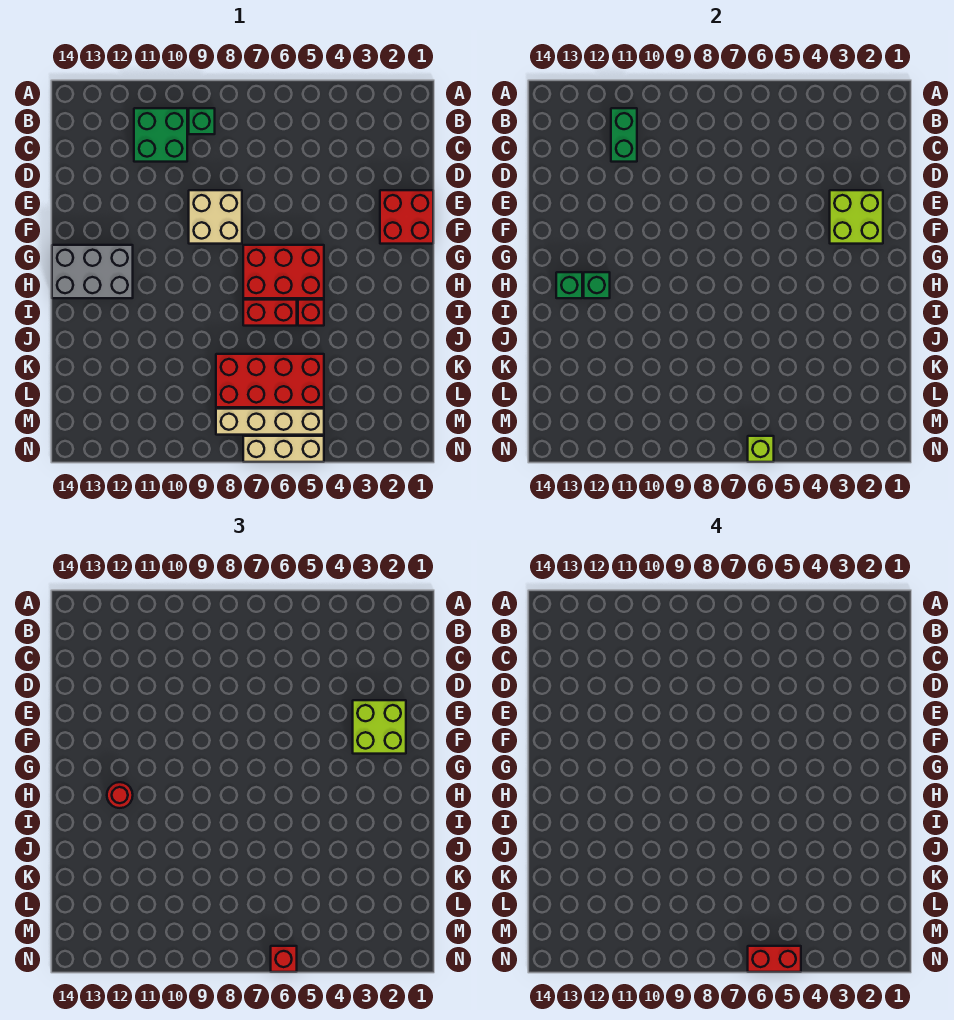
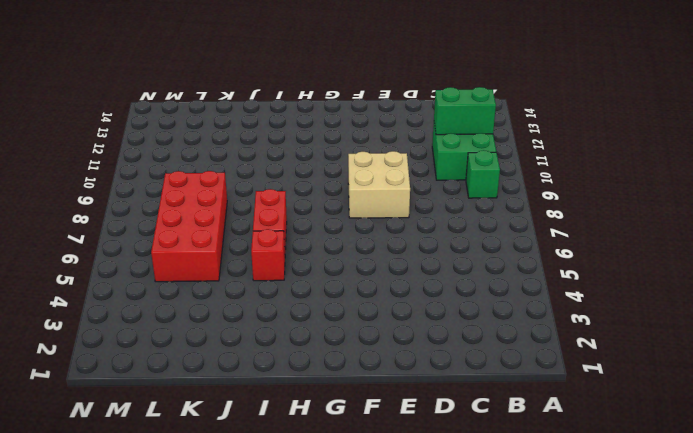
none -> red 2x2 brick [380,190,433,244]
none -> red 2x3 brick [243,245,324,298]
none -> grey 2x3 brick [52,245,133,298]

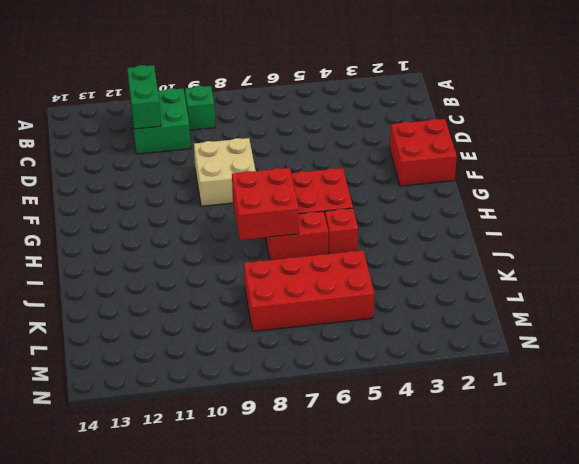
red 2x2 brick [232,168,299,240] -> none
none -> grey 2x3 brick [52,245,133,298]
none -> tan 1x4 brick [216,409,324,435]
none -> tan 1x3 brick [243,436,324,462]

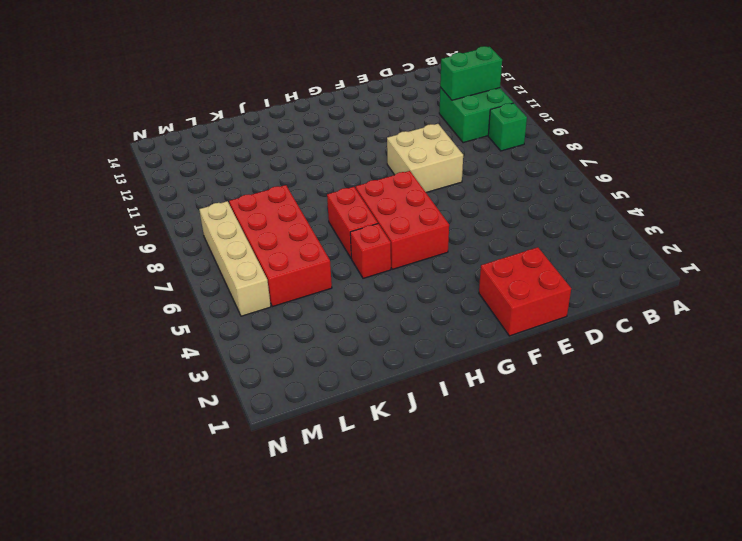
none -> grey 2x3 brick [52,245,133,298]
none -> tan 1x3 brick [243,436,324,462]
none -> lime 2x2 brick [830,190,883,244]

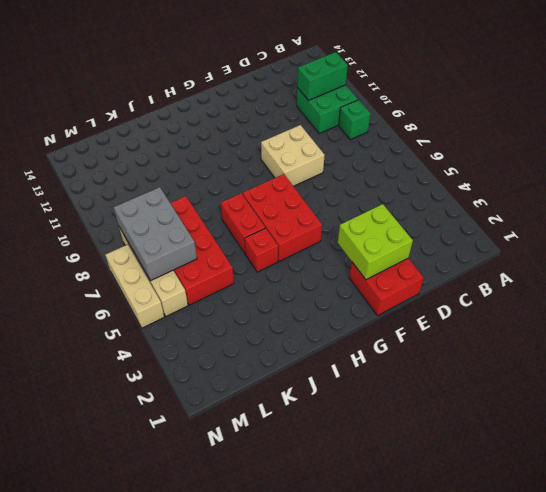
grey 2x3 brick [114,187,197,281] -> grey 2x3 brick moved to [52,245,133,298]
none -> green 1x1 brick [584,272,610,298]
none -> green 1x1 brick [556,272,582,298]
none -> lime 1x1 brick [748,436,774,462]

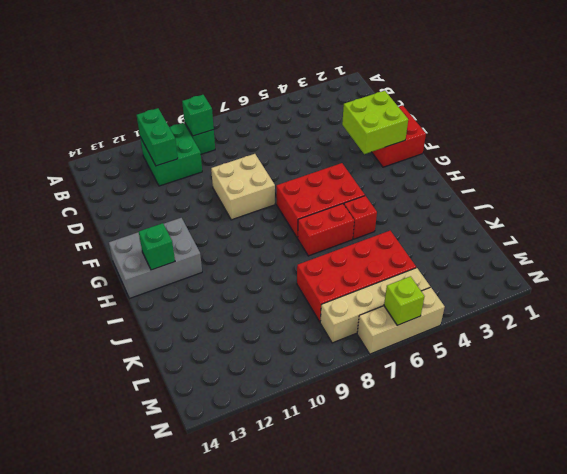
green 1x1 brick [182,95,214,136] -> green 1x1 brick moved to [584,272,610,298]
none -> lime 2x2 brick [353,700,406,754]
none -> red 1x1 round brick [107,782,133,808]
none -> red 1x1 brick [271,946,297,972]

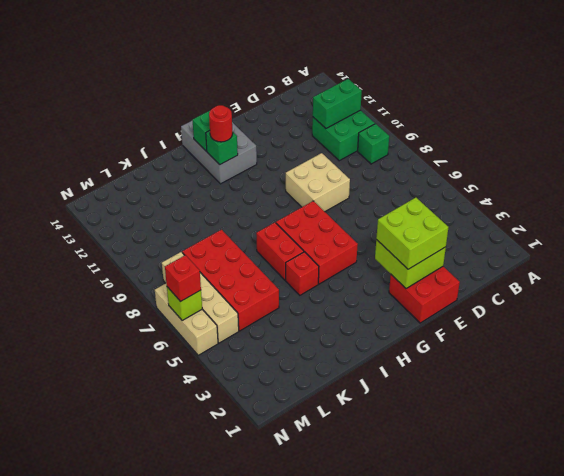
none -> red 1x2 brick [748,946,801,972]

